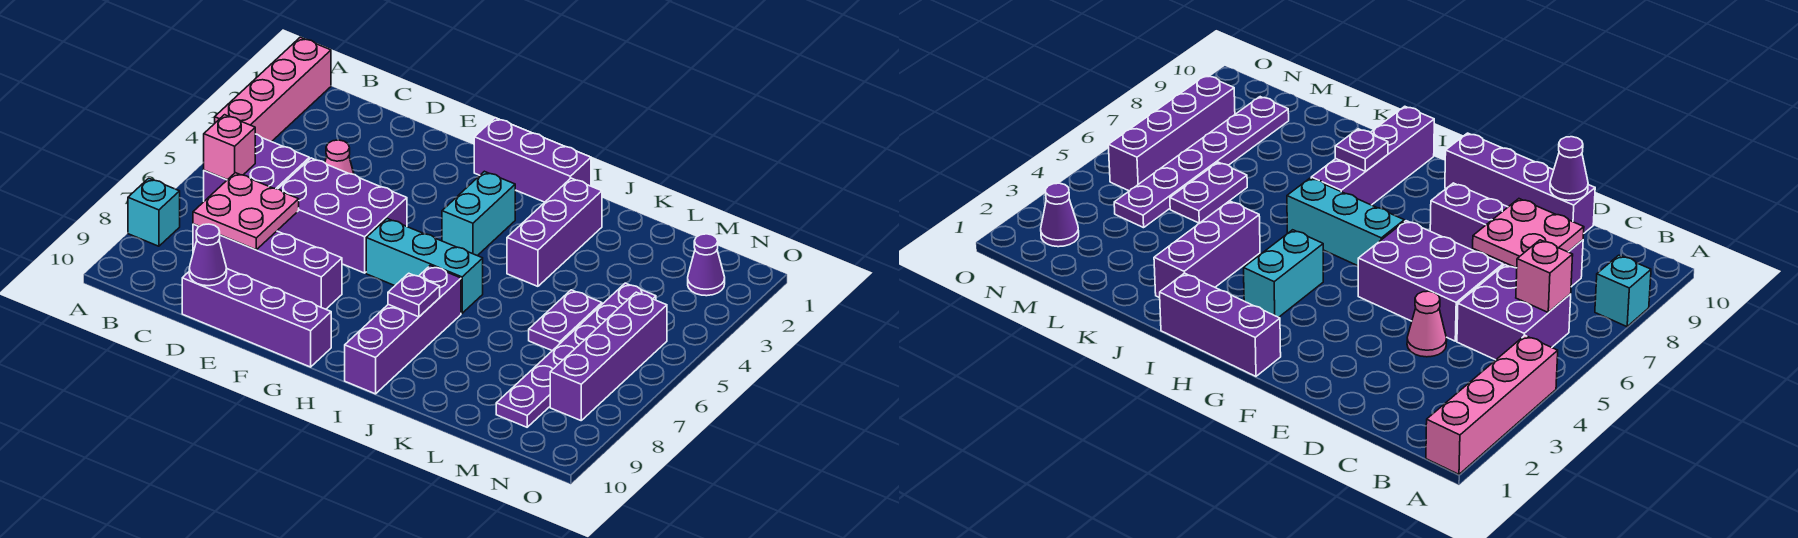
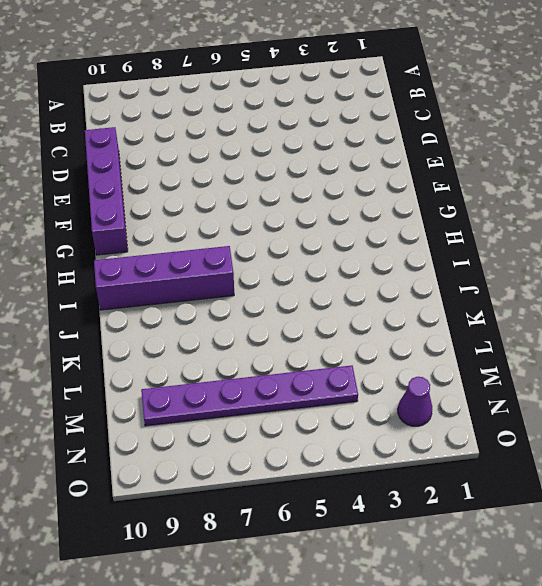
none -> pink 1x4 brick [215,37,331,142]
none -> cyan 1x1 brick [128,178,180,246]
none -> purple 2x2 brick [204,134,309,201]

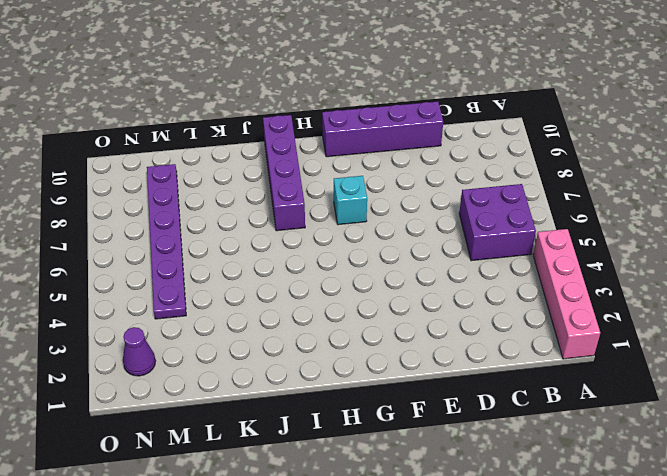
cyan 1x1 brick [334,176,367,225] -> cyan 1x1 brick moved to [128,178,180,246]
none -> purple 1x4 brick [193,224,342,309]
none -> pink 1x1 cone [325,140,354,174]
none -> purple 2x3 brick [277,158,407,273]

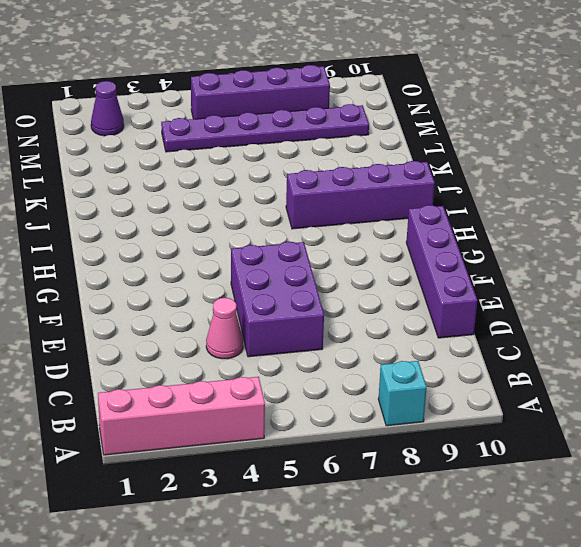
none -> purple 2x2 brick [204,134,309,201]
none -> purple 1x4 brick [193,224,342,309]
none -> purple 1x3 brick [474,118,591,202]

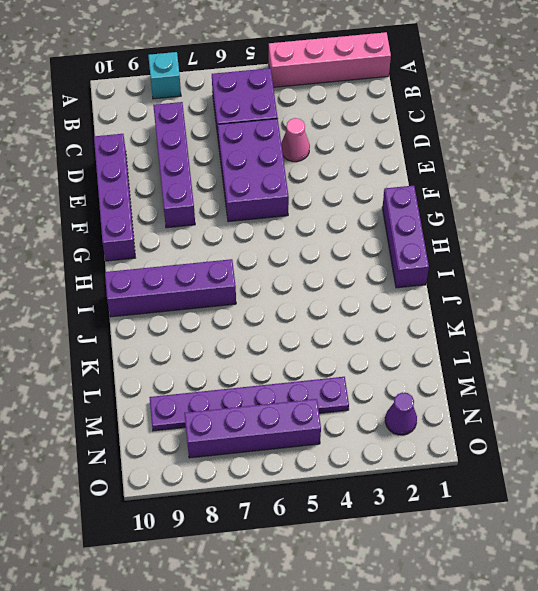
none -> cyan 1x3 brick [366,219,483,313]
none -> cyan 1x2 brick [442,171,515,256]
none -> purple 1x3 brick [507,178,602,286]

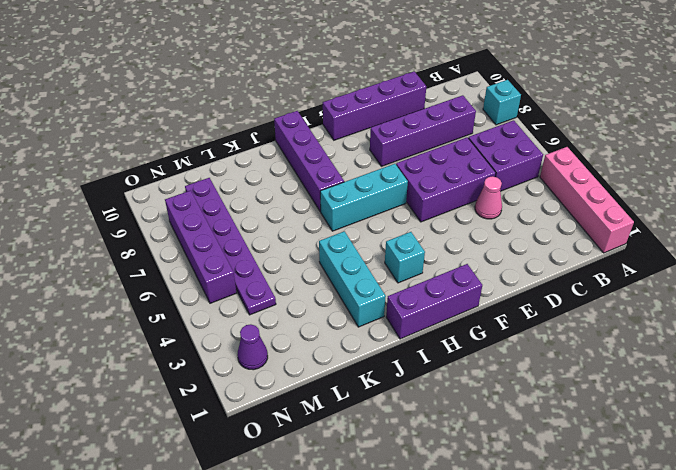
cyan 1x1 brick [385,232,425,283] -> cyan 1x2 brick [442,171,515,256]
cyan 1x3 brick [319,231,386,327] -> purple 1x3 brick [507,178,602,286]
none -> purple 1x2 plate [529,290,602,351]
none -> pink 1x1 brick [204,115,255,180]
none -> pink 2x2 plate [193,173,299,250]

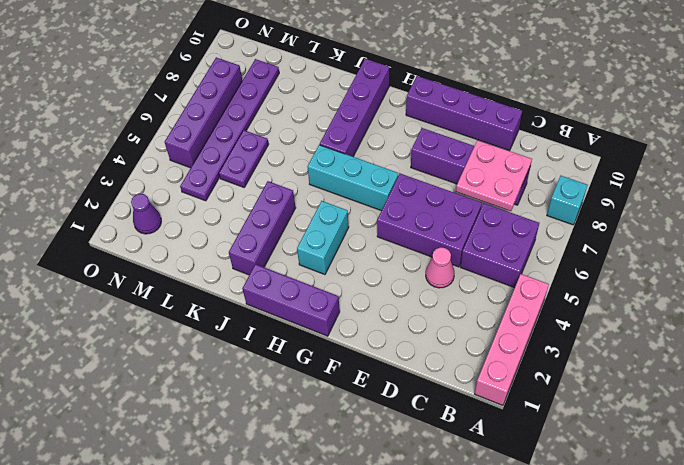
none -> pink 1x1 brick [204,115,255,180]
none -> purple 1x1 cone [189,224,227,286]
none -> purple 1x1 plate [388,273,440,317]

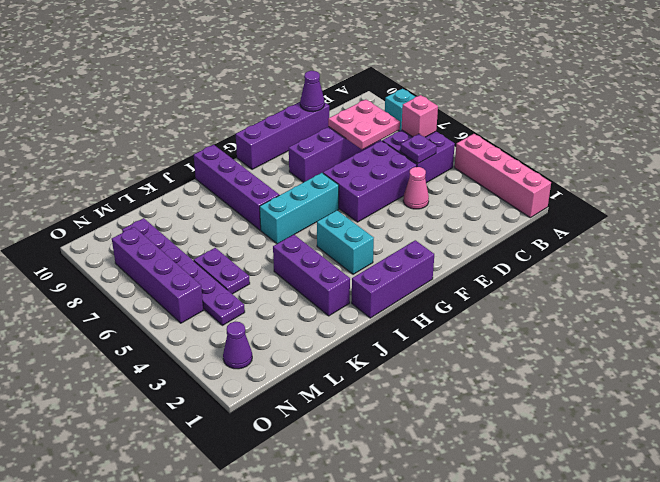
purple 1x1 plate [400,134,437,163] -> purple 1x1 plate moved to [388,273,440,317]

